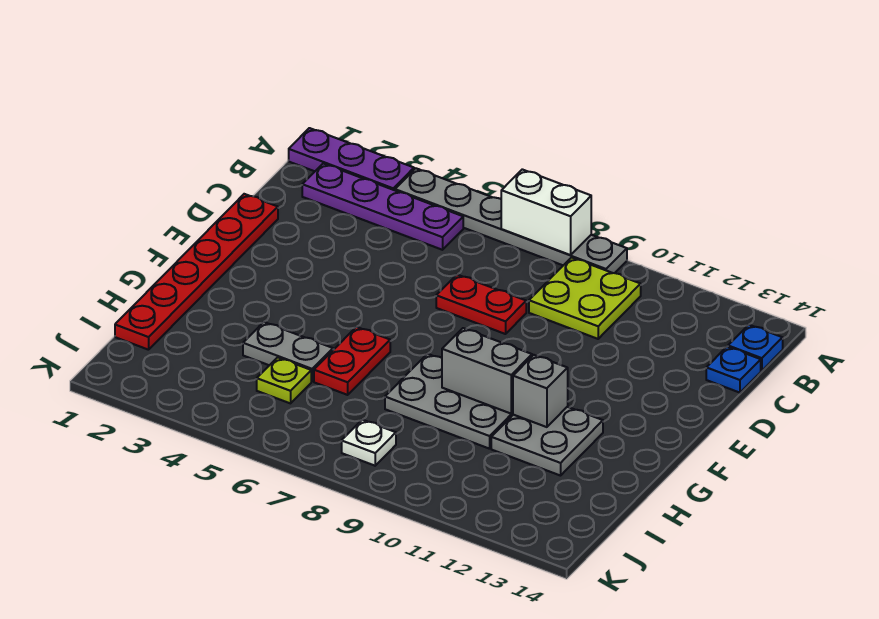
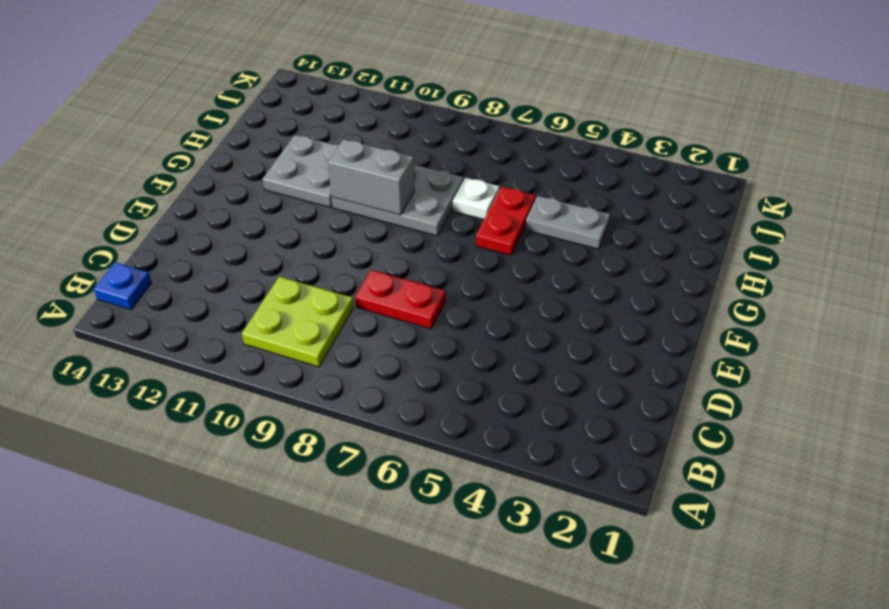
white 1x1 plate [453,178,499,219] -> white 1x1 plate moved to [342,420,396,466]
none -> purple 1x3 plate [289,128,414,190]
none -> grey 1x6 plate [395,168,627,273]
none -> purple 1x4 plate [302,163,463,250]

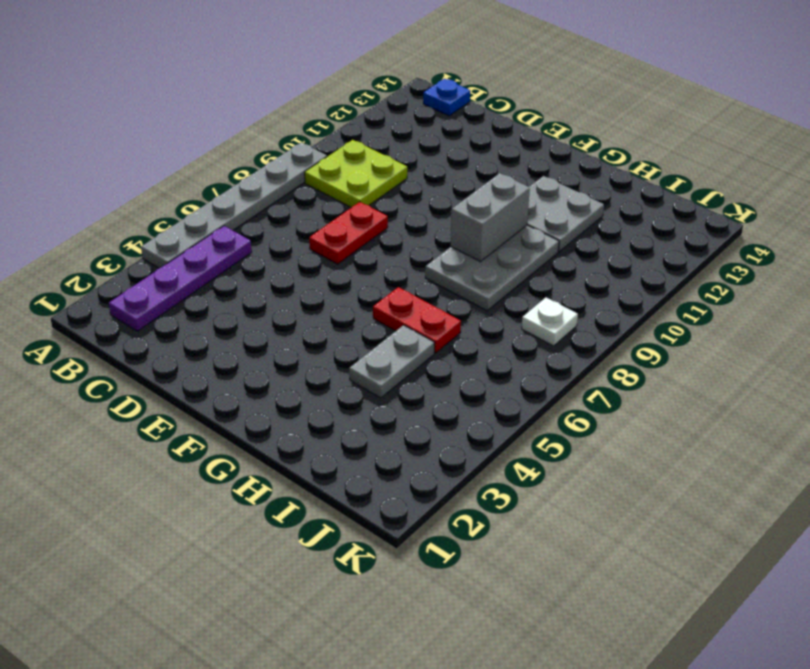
none -> purple 1x3 plate [289,128,414,190]
none -> blue 1x1 plate [706,347,761,393]
none -> red 1x6 plate [115,194,278,350]

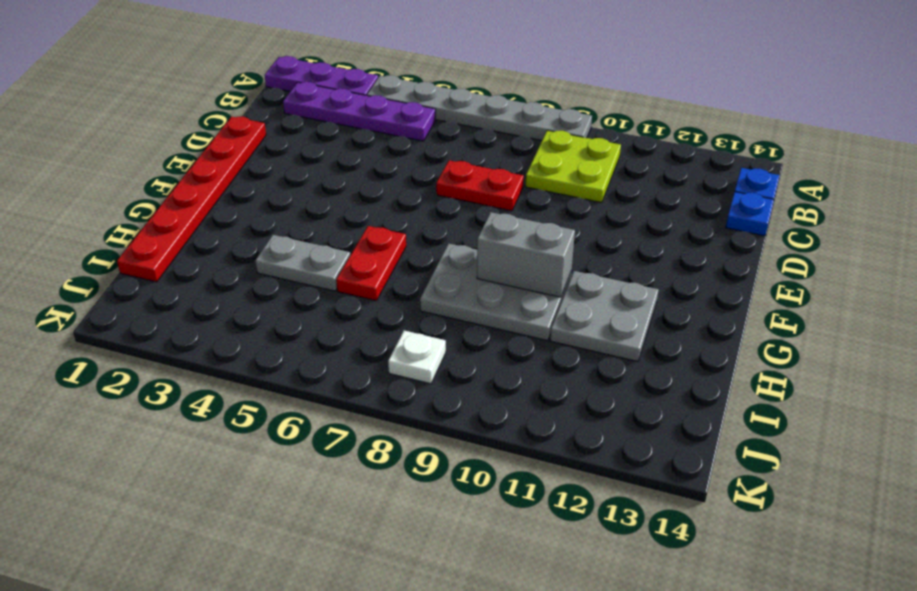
none -> lime 1x1 plate [257,357,311,403]
none -> white 1x2 brick [501,169,591,255]
none -> grey 1x1 brick [513,355,568,427]

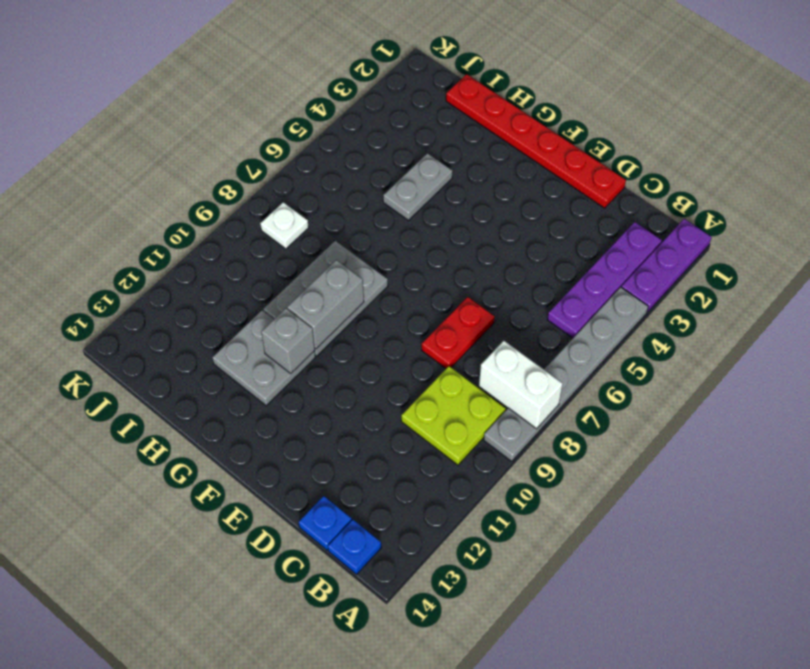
white 1x2 brick [479,341,563,429] -> white 1x2 brick turned to [501,169,591,255]
none -> red 1x2 plate [314,327,390,395]
none -> lime 1x1 plate [257,357,311,403]

